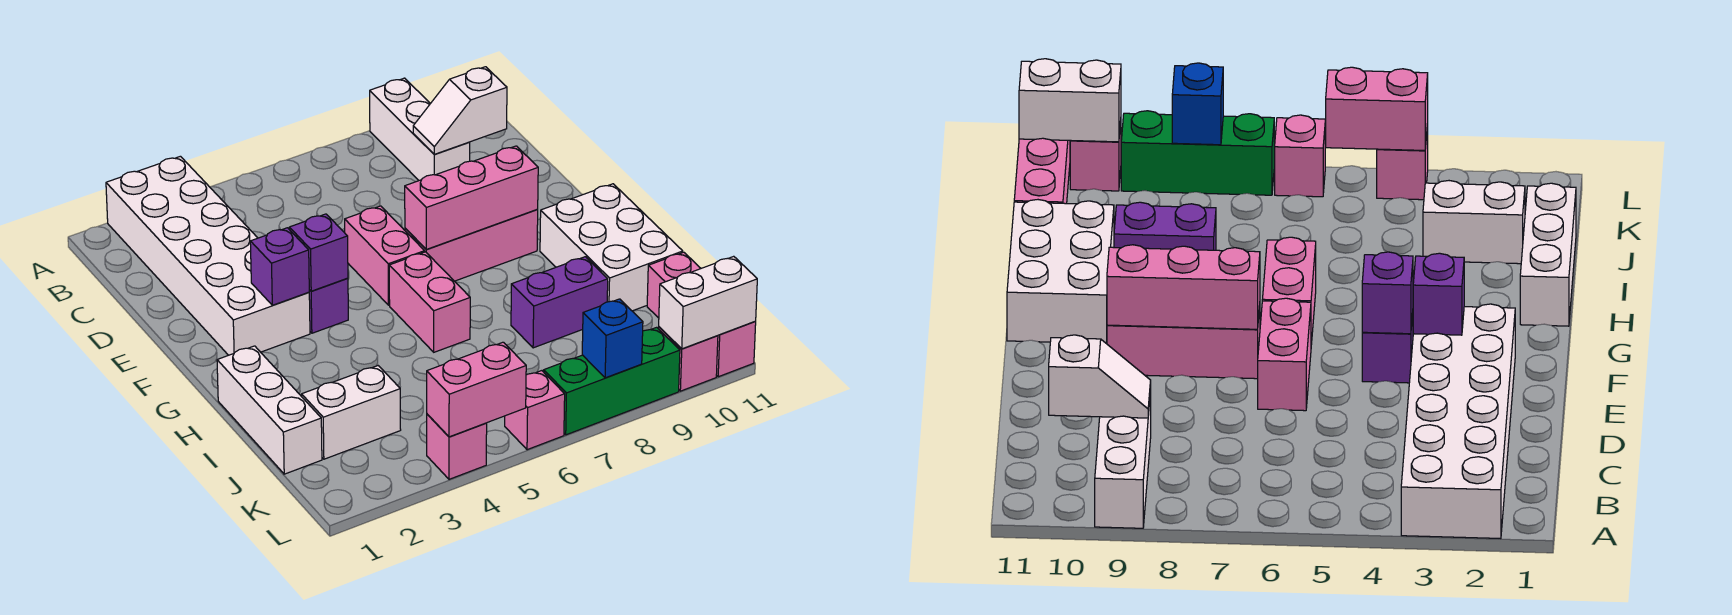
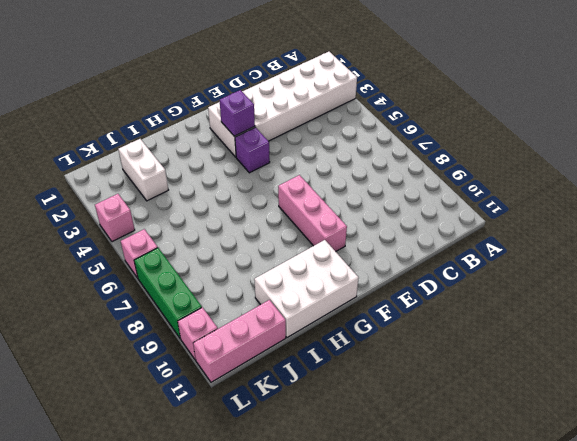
none -> white 1x3 brick [370,78,470,180]
none -> pink 1x2 brick [345,206,425,305]
none -> pink 1x2 brick [389,252,470,352]

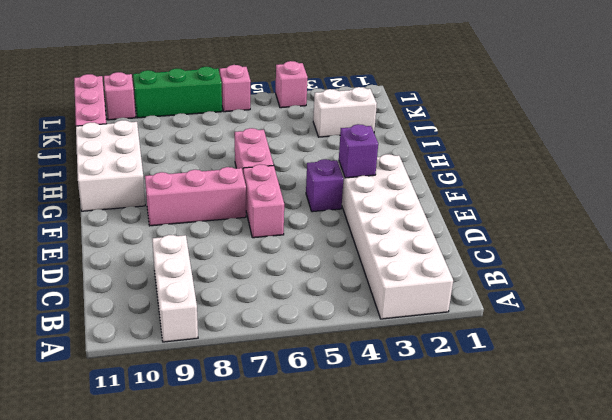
none -> white 1x3 brick [217,346,322,474]
none -> purple 1x2 brick [511,257,608,348]
none -> white 1x2 slope [413,67,507,154]

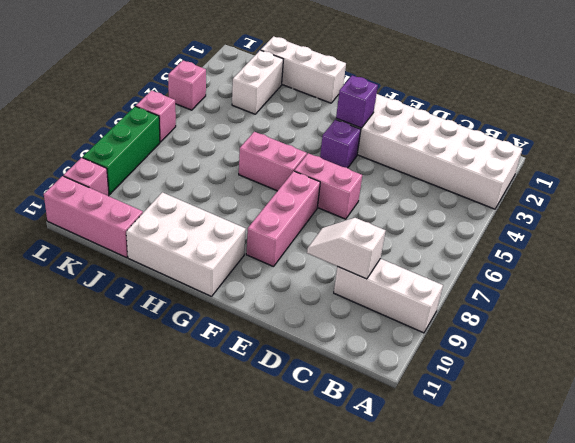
white 1x2 slope [307,218,386,279] -> white 1x2 slope turned to [413,67,507,154]
none -> purple 1x2 brick [511,257,608,348]
none -> purple 1x1 brick [289,214,348,291]
none -> pink 1x3 brick [405,146,538,249]

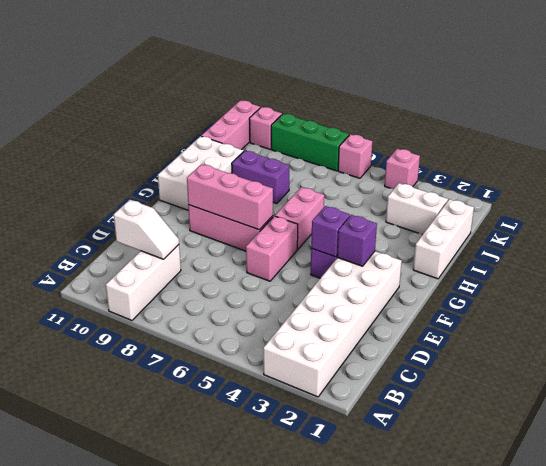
none -> pink 1x2 brick [427,342,526,437]
none -> blue 1x1 brick [582,299,643,378]
none -> white 1x2 brick [659,256,757,349]

